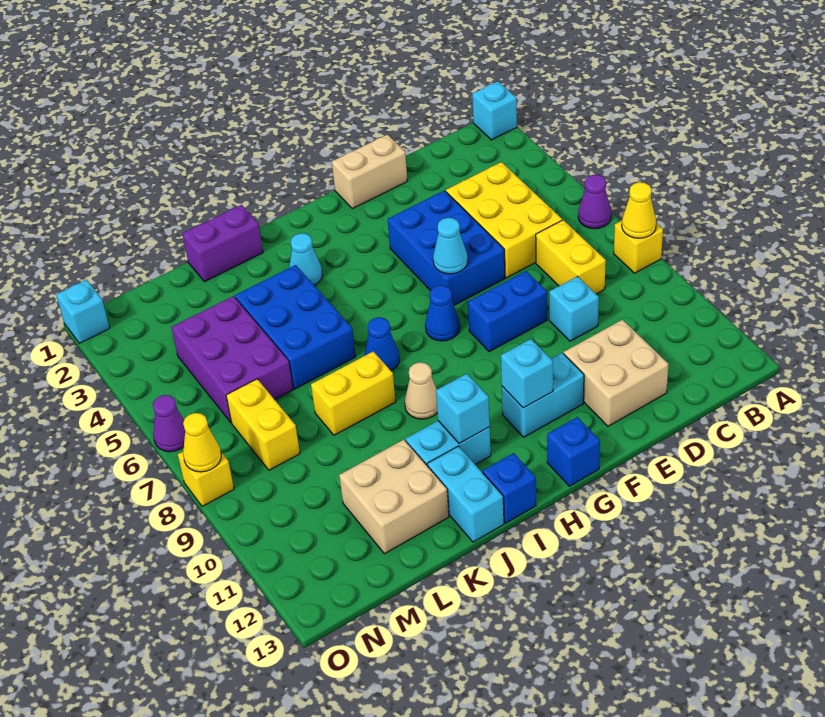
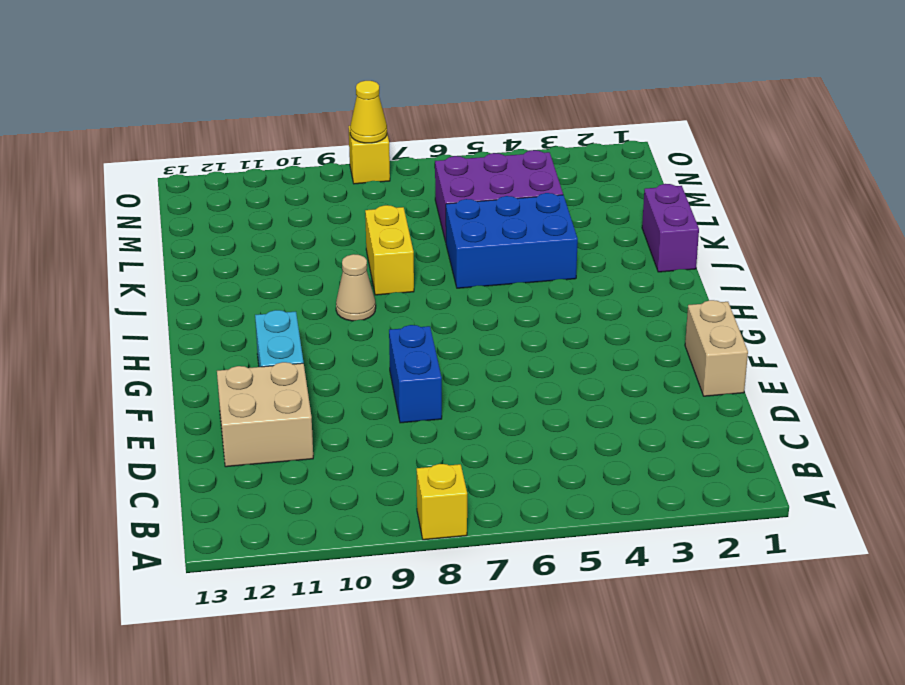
none -> cyan 1x1 brick [472,81,517,140]
none -> purple 1x1 cone [578,175,611,229]
none -> yellow 2x3 brick [446,162,562,278]
none -> yellow 1x2 brick [536,220,606,294]

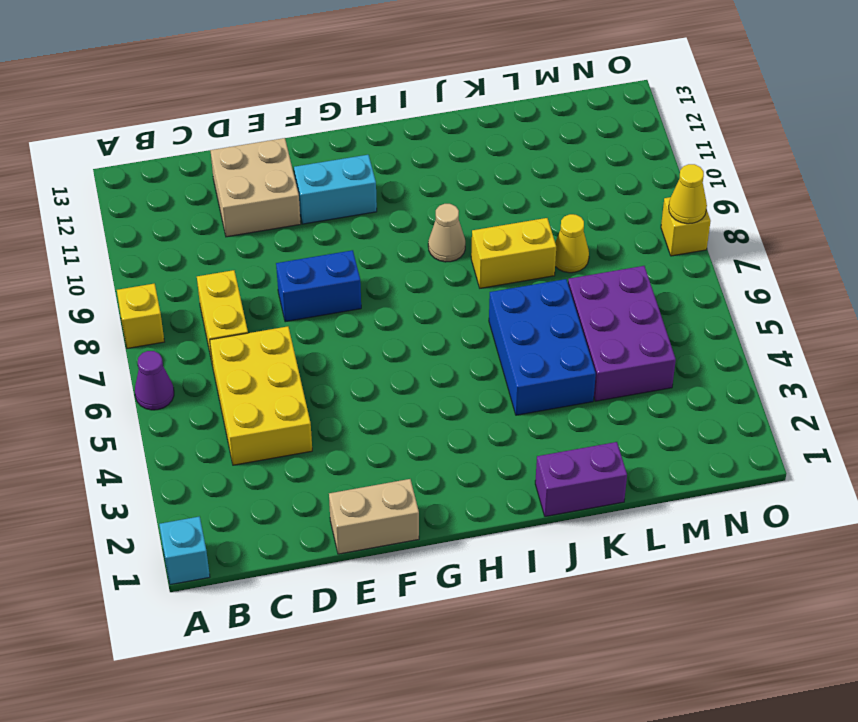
yellow 1x1 cone [555,214,589,273] -> yellow 1x1 cone moved to [622,182,656,238]
none -> cyan 1x1 brick [549,276,599,341]
none -> blue 2x3 brick [388,191,505,305]
none -> blue 1x1 cone [425,285,460,341]
none -> blue 1x1 brick [547,417,600,486]

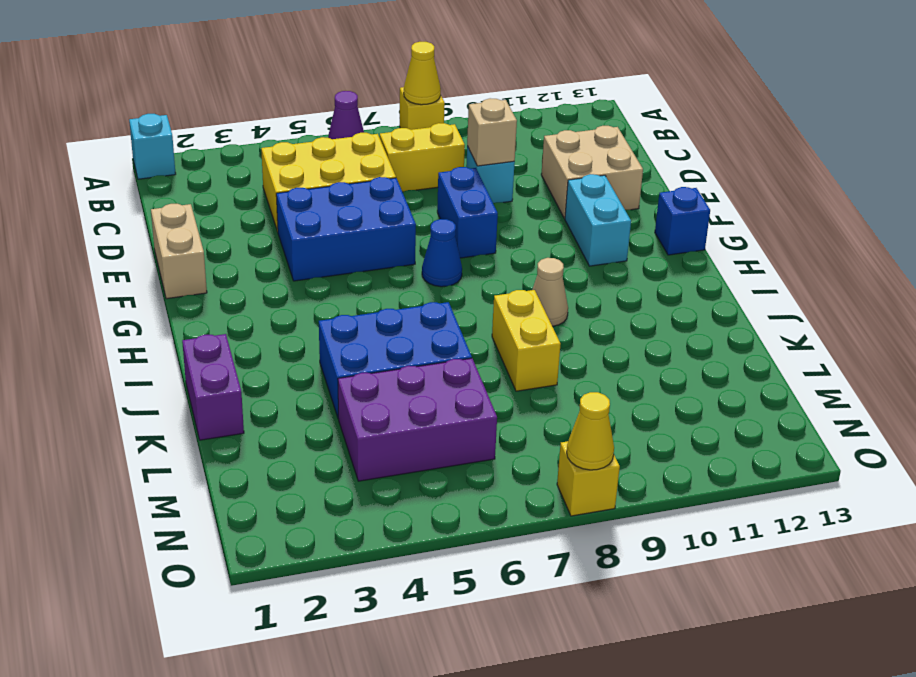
tan 1x1 brick [467,98,517,166] -> none
none -> cyan 1x1 cone [289,233,323,285]
none -> blue 1x1 cone [364,317,400,371]
none -> cyan 1x2 brick [406,421,491,466]
none -> blue 1x1 brick [483,453,536,523]

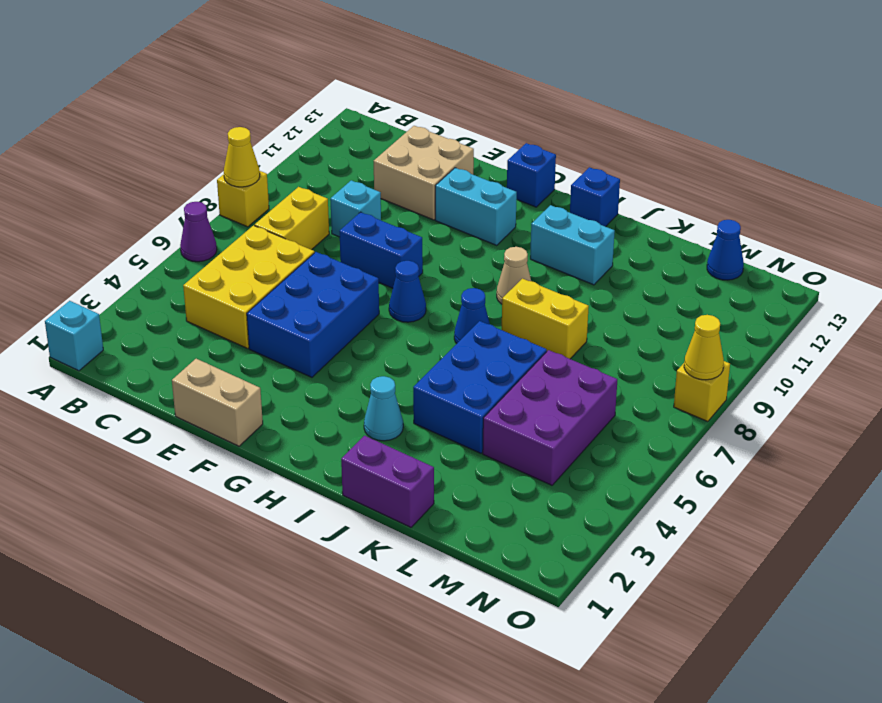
blue 1x1 cone [707,220,744,280] -> none
none -> cyan 1x2 brick [427,446,504,542]
none -> tan 2x2 brick [339,440,449,554]
none -> yellow 1x2 brick [226,379,300,470]
none -> cyan 1x1 brick [56,280,110,343]

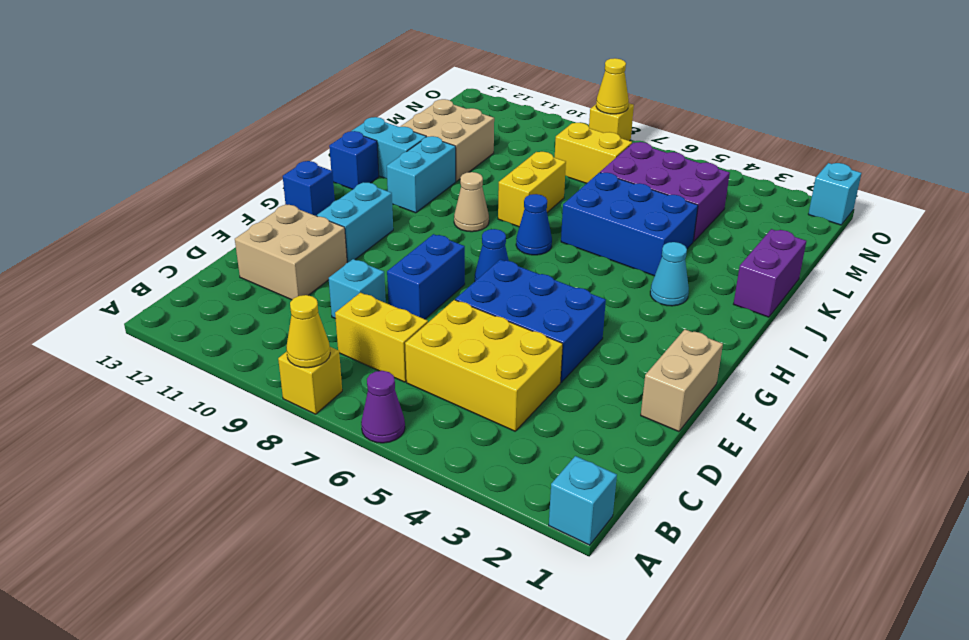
none -> purple 1x1 cone [153,395,185,452]
none -> cyan 1x1 cone [433,218,468,274]
none -> cyan 1x1 brick [501,339,553,408]
none -> cyan 1x1 brick [436,374,490,444]

